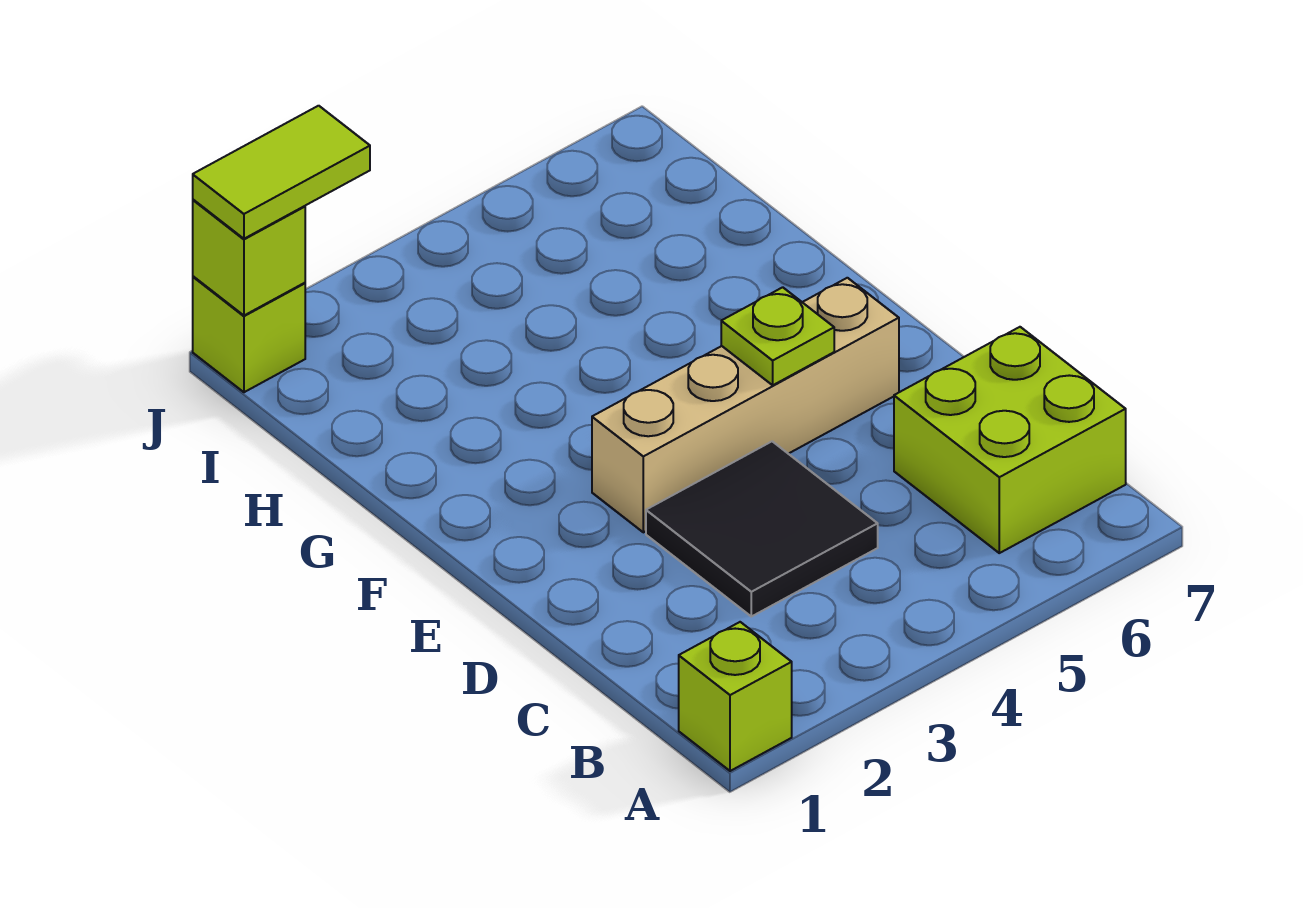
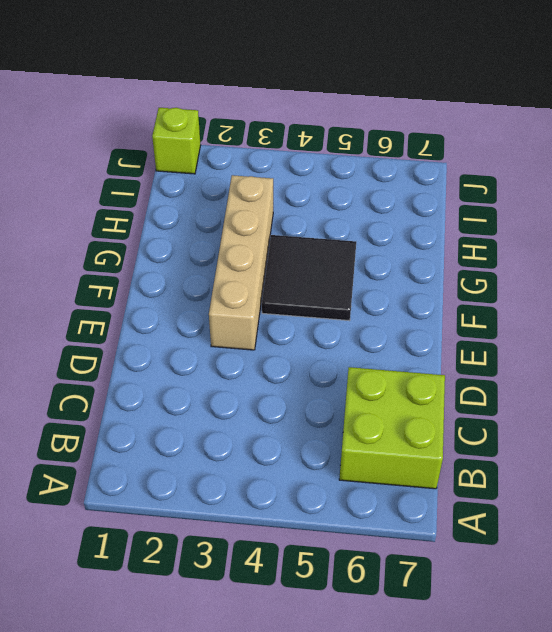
tan 1x4 brick [209,175,273,350] -> tan 1x4 brick turned to [592,278,899,532]
black 2x2 tile [262,235,356,321] -> black 2x2 tile moved to [646,441,878,617]
none -> lime 1x1 brick [679,622,792,771]
none -> lime 1x1 plate [721,287,834,385]

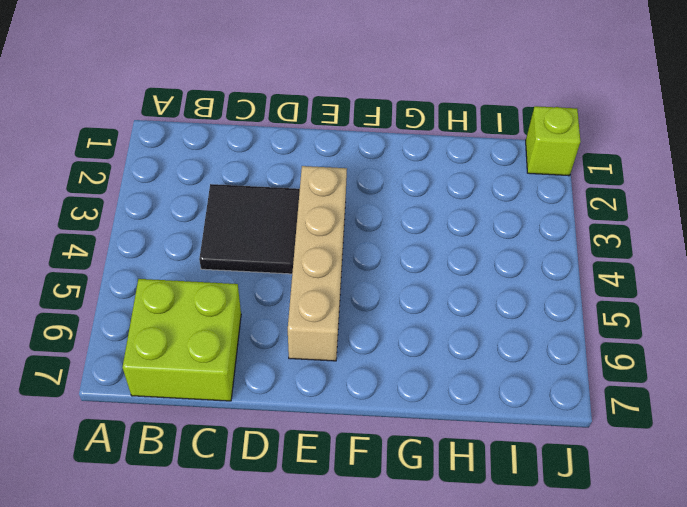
none -> lime 1x1 brick [679,622,792,771]
none -> lime 1x1 plate [721,287,834,385]

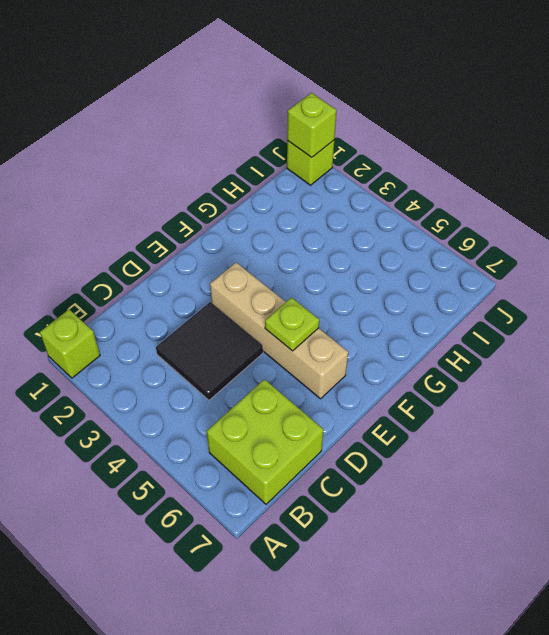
none -> lime 1x2 tile [193,106,370,239]

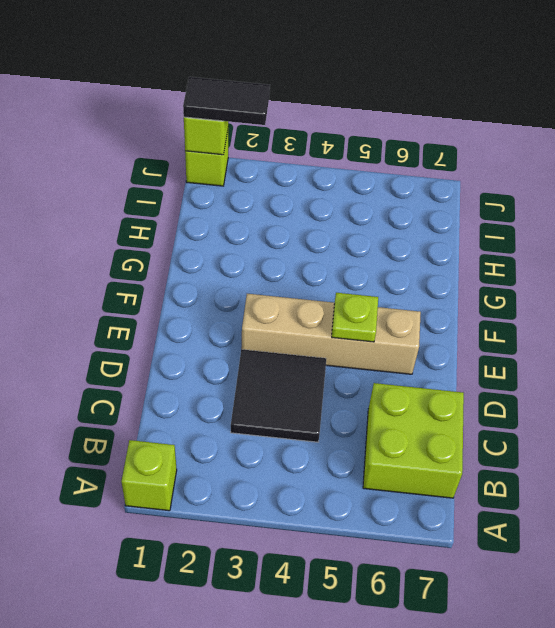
black 1x2 tile [183,77,270,125] -> lime 1x2 tile [193,106,370,239]

